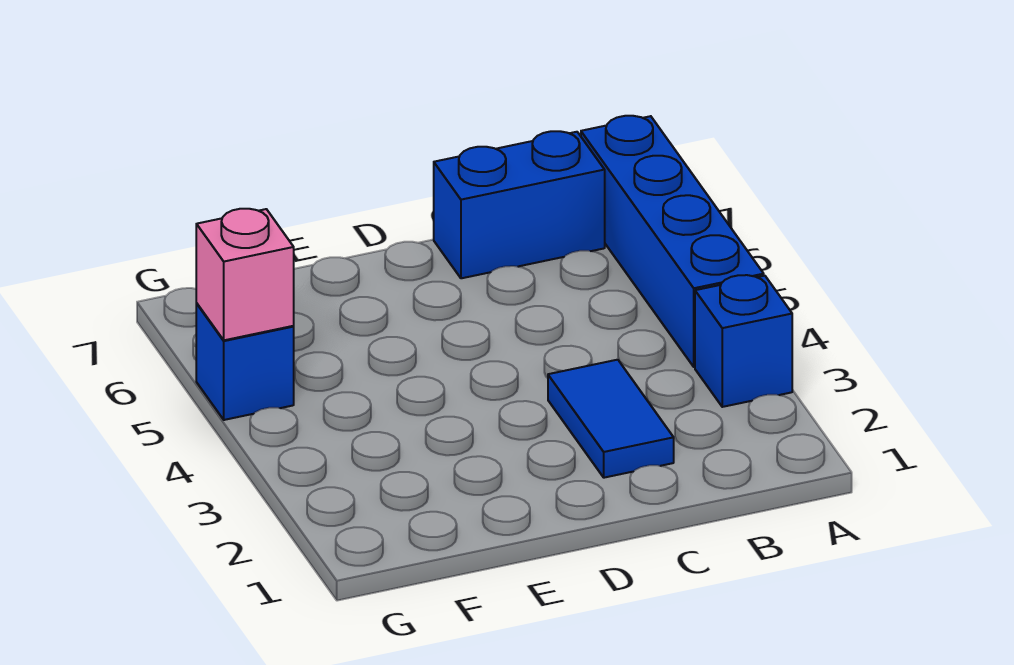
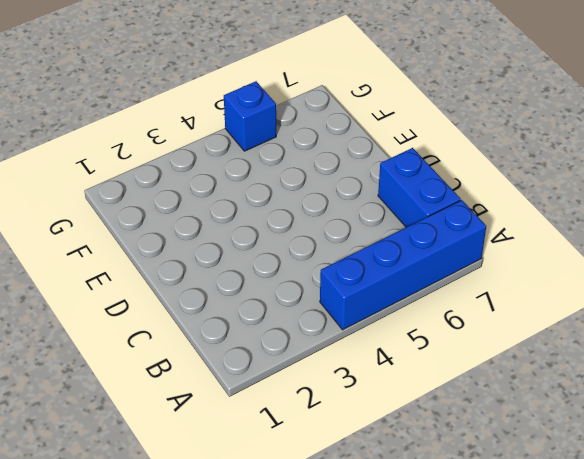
none -> blue 1x1 brick [695,275,792,407]
none -> blue 1x2 tile [548,360,674,478]

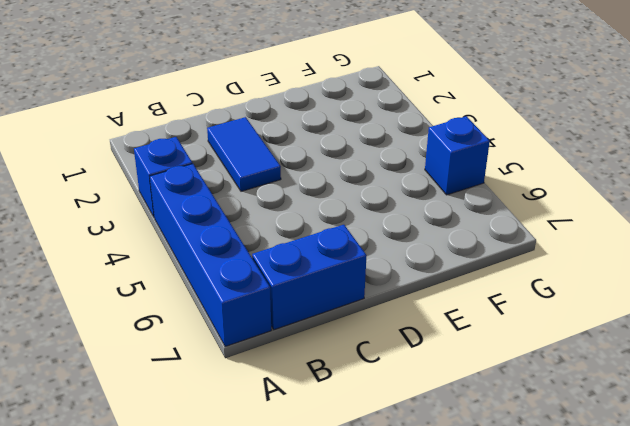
none -> pink 1x1 brick [196,209,294,340]

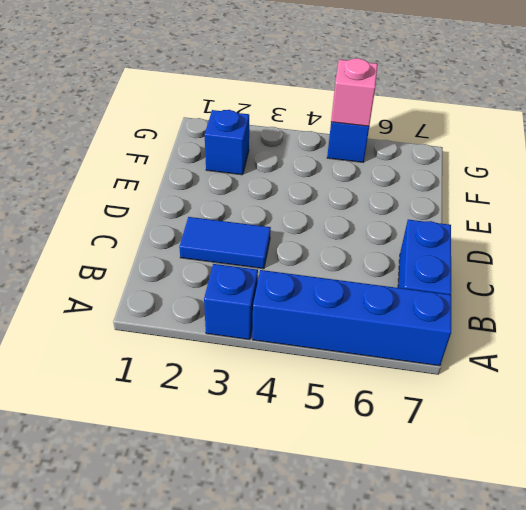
blue 1x1 brick [205,110,249,175] -> none

